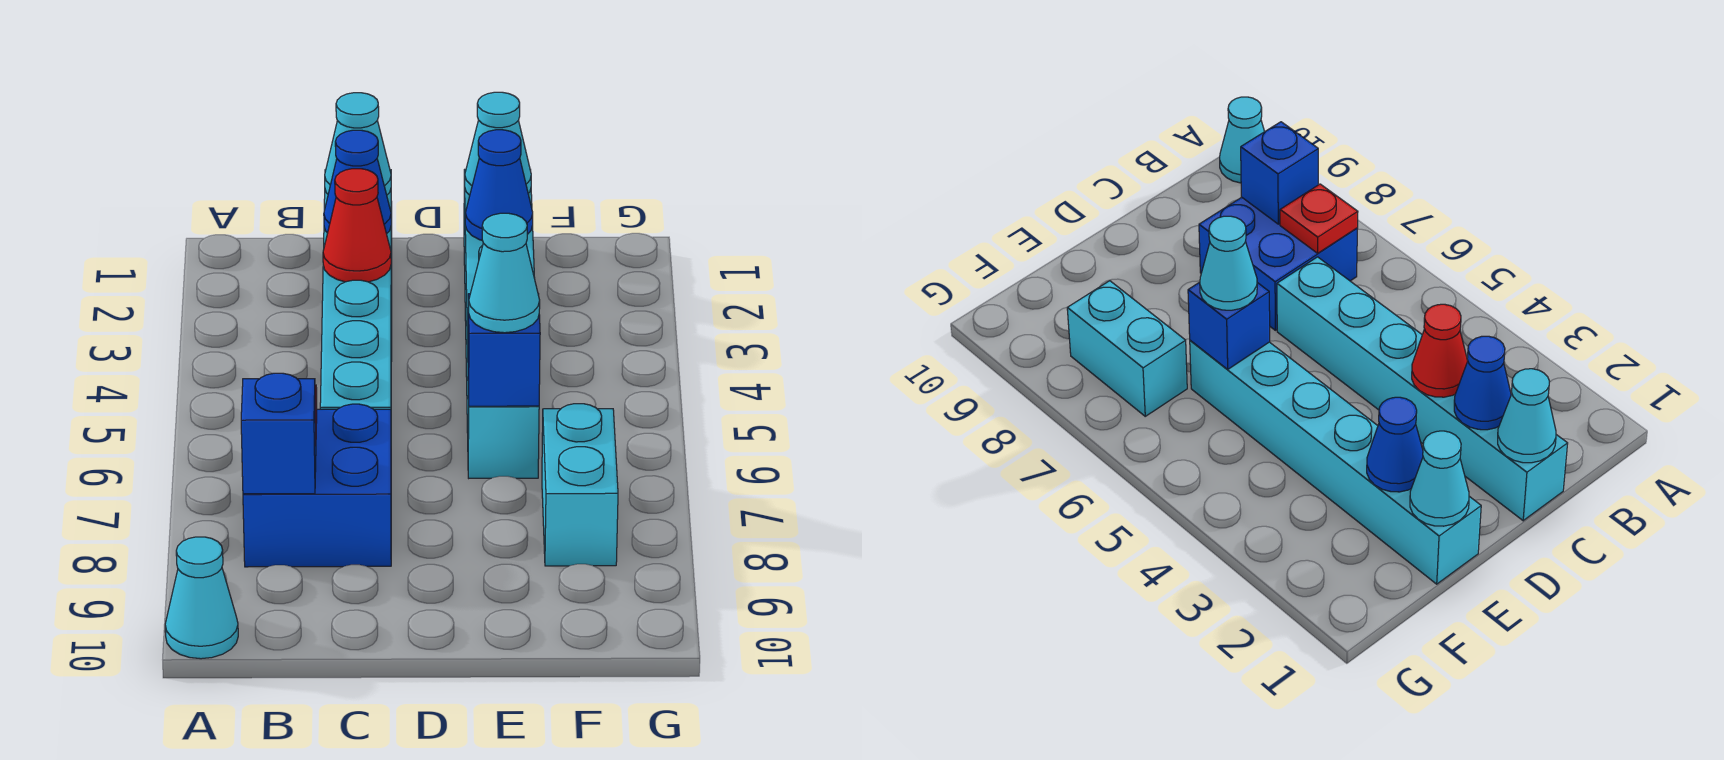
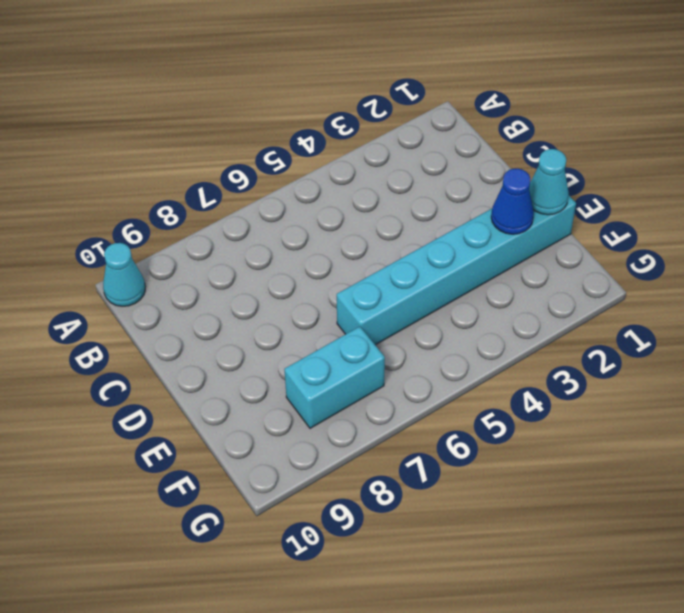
none -> blue 2x2 brick [243,404,391,567]
none -> cyan 1x6 brick [320,170,392,409]
none -> red 1x1 plate [1280,184,1358,253]

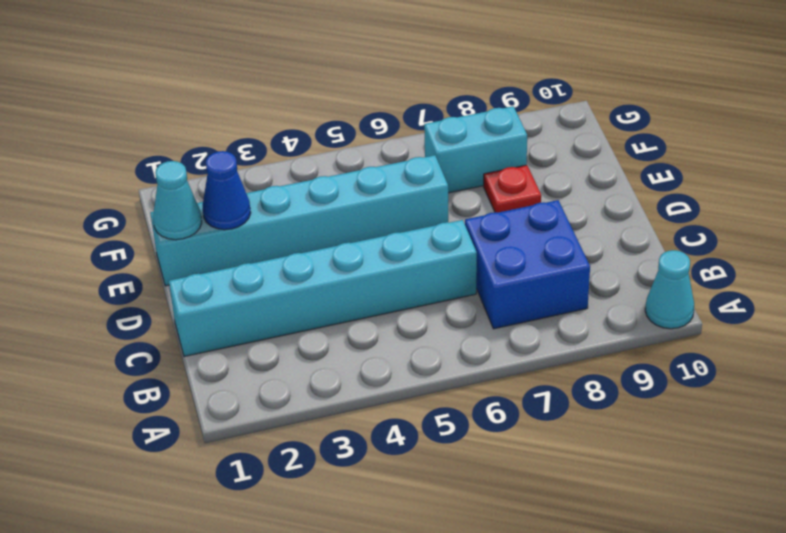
red 1x1 plate [484,165,541,213] -> red 1x1 plate moved to [1280,184,1358,253]
none -> blue 1x1 brick [241,373,316,494]
none -> cyan 1x1 cone [325,93,391,195]
none -> blue 1x1 cone [324,130,391,234]

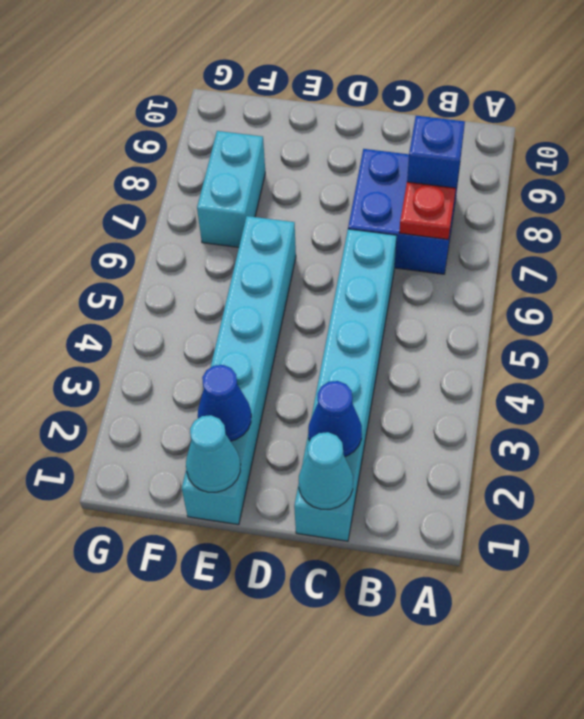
none -> cyan 1x1 cone [165,537,238,659]
none -> red 1x1 cone [323,169,391,282]
none -> blue 1x1 brick [468,294,540,406]

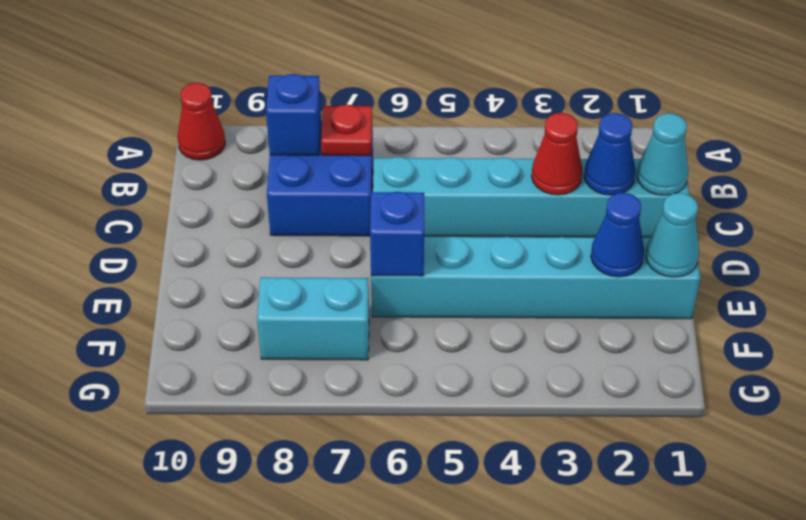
red 1x1 cone [178,83,225,160] -> cyan 1x1 cone [165,537,238,659]
none -> cyan 1x1 cone [468,213,540,333]

